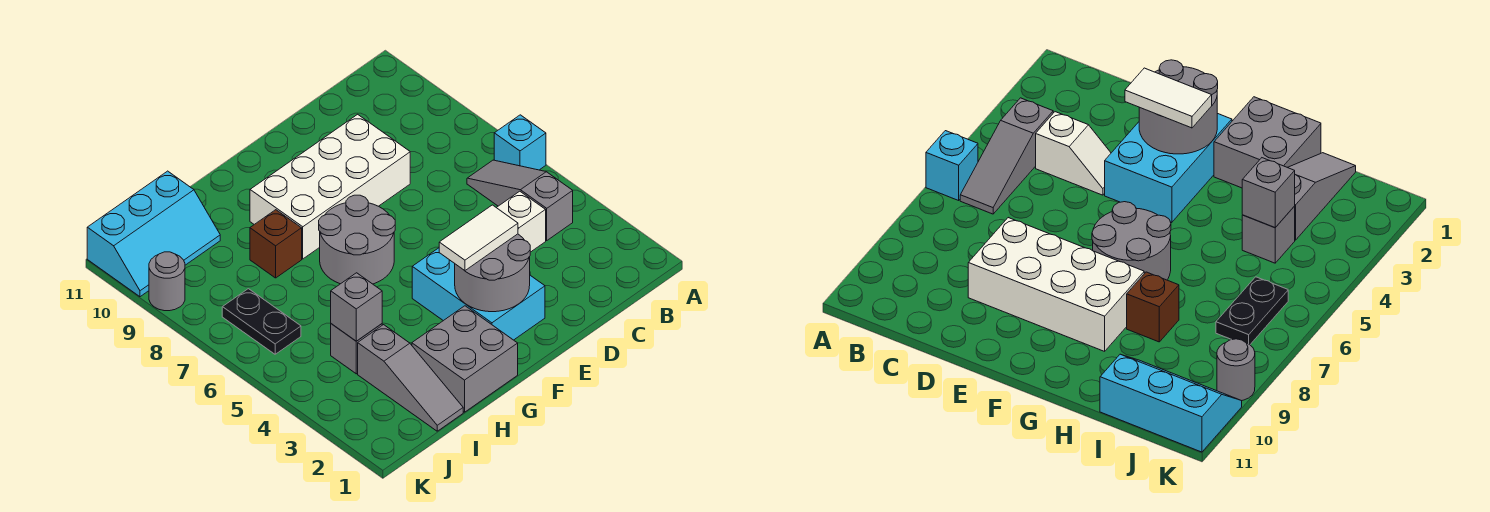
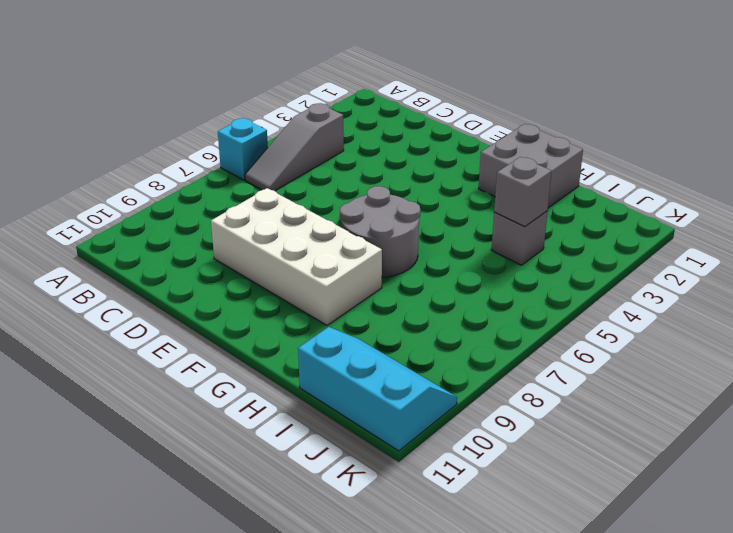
none -> white 1x2 slope [497,191,546,252]
none -> cyan 2x3 brick [412,248,545,340]
none -> brown 1x1 brick [250,210,302,278]

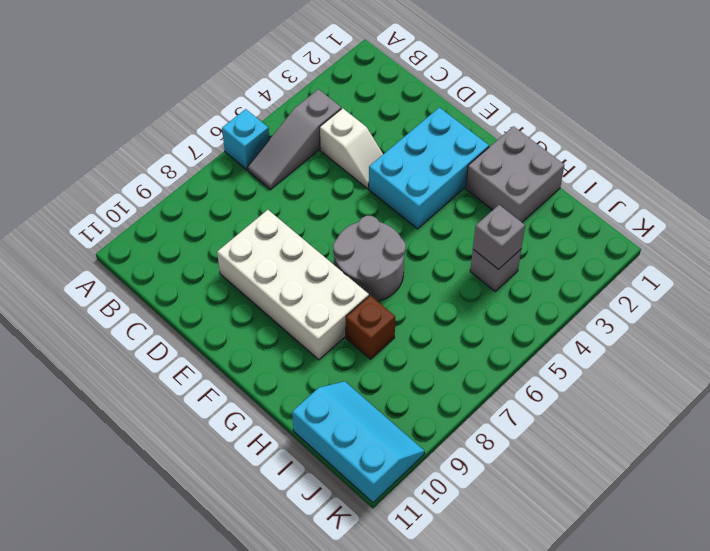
none -> grey 1x3 slope [358,325,463,431]
none -> black 1x2 plate [222,289,301,354]
none -> grey 1x1 round brick [149,252,185,311]

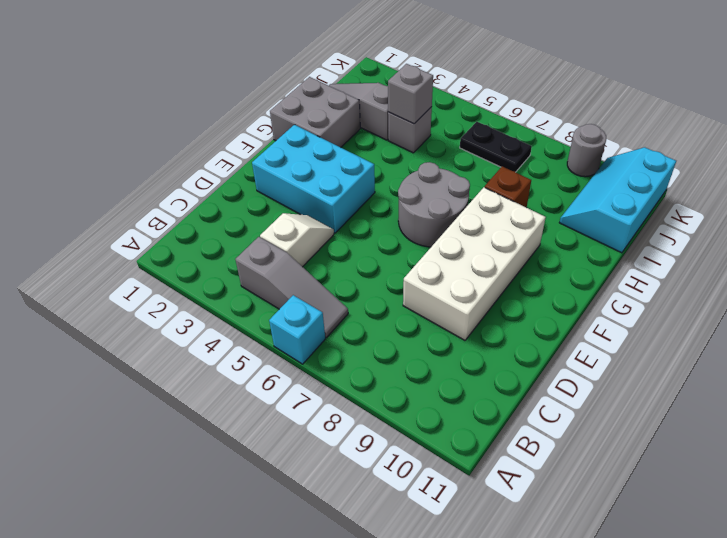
none -> grey 2x2 round brick [455,234,530,312]
none -> white 1x2 tile [439,205,518,271]

